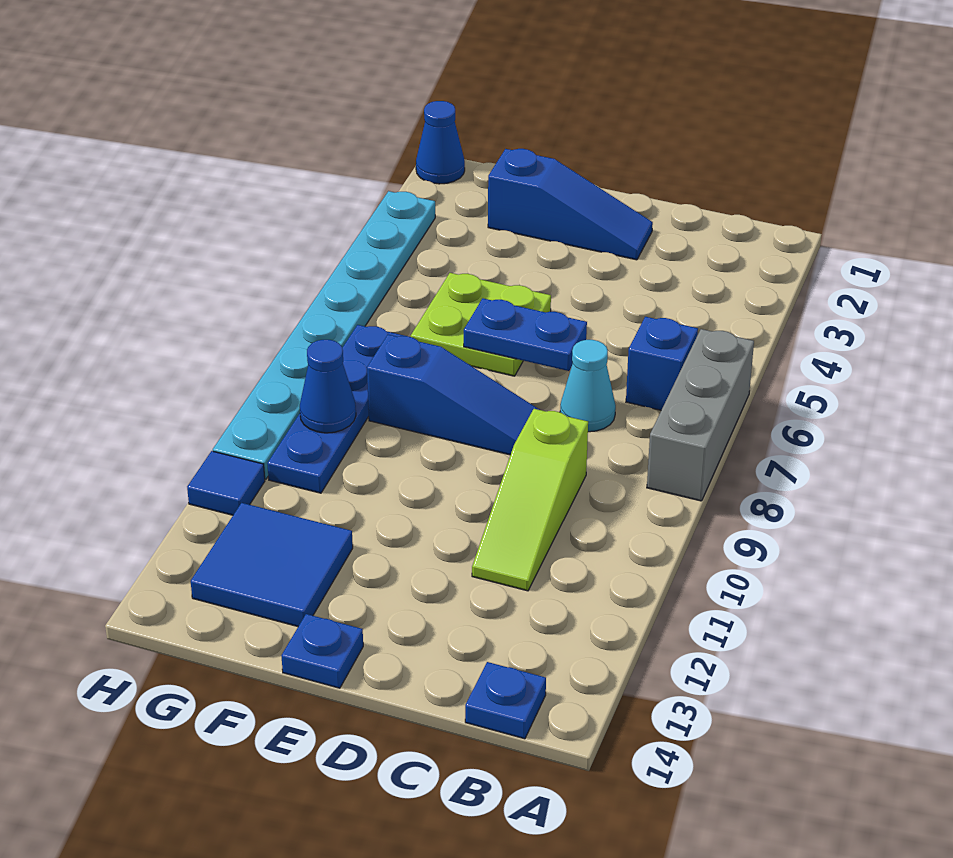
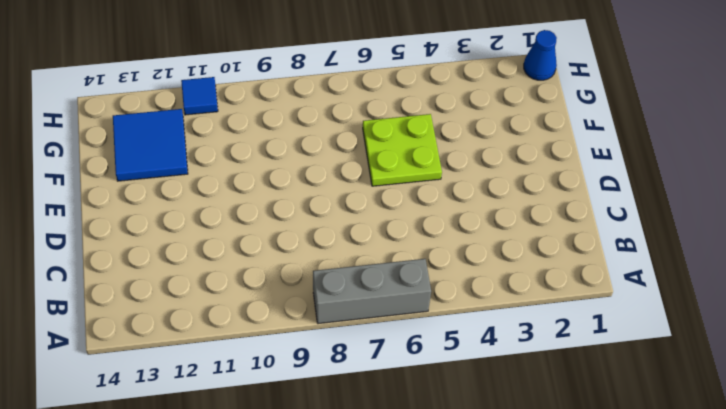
none -> blue 1x1 brick [626,317,698,410]
none -> blue 1x1 plate [465,662,546,739]
none -> cyan 1x1 cone [560,340,616,432]

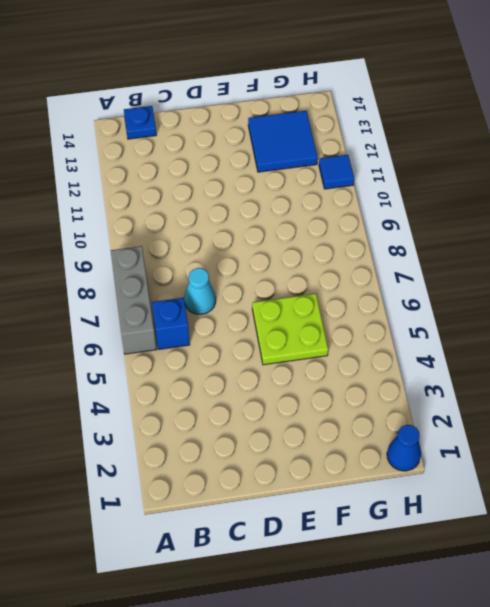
none -> lime 1x3 slope [472,409,588,591]
none -> blue 1x3 slope [488,149,653,260]
none -> blue 1x3 slope [367,335,540,455]

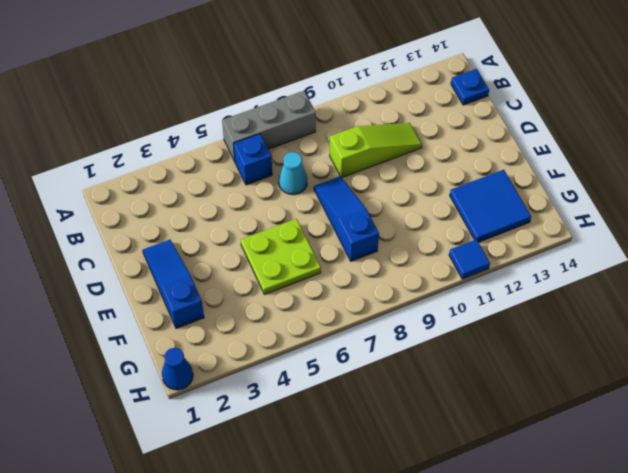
none -> blue 1x1 plate [281,614,363,688]
none -> blue 1x4 plate [267,325,404,493]
none -> cyan 1x8 plate [213,191,435,479]

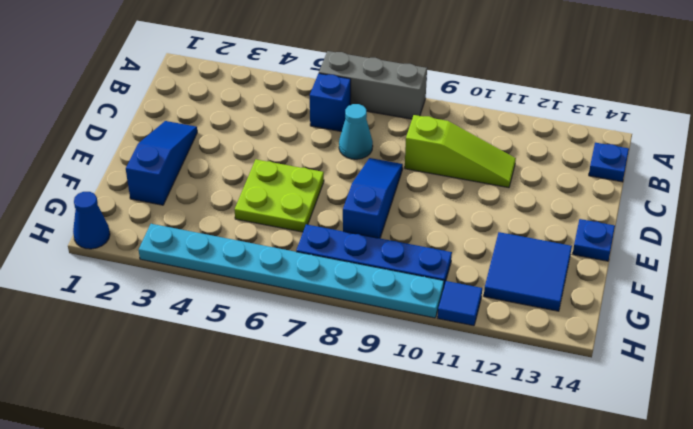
none -> blue 1x2 plate [464,298,587,371]
none -> blue 1x1 cone [300,340,356,433]

